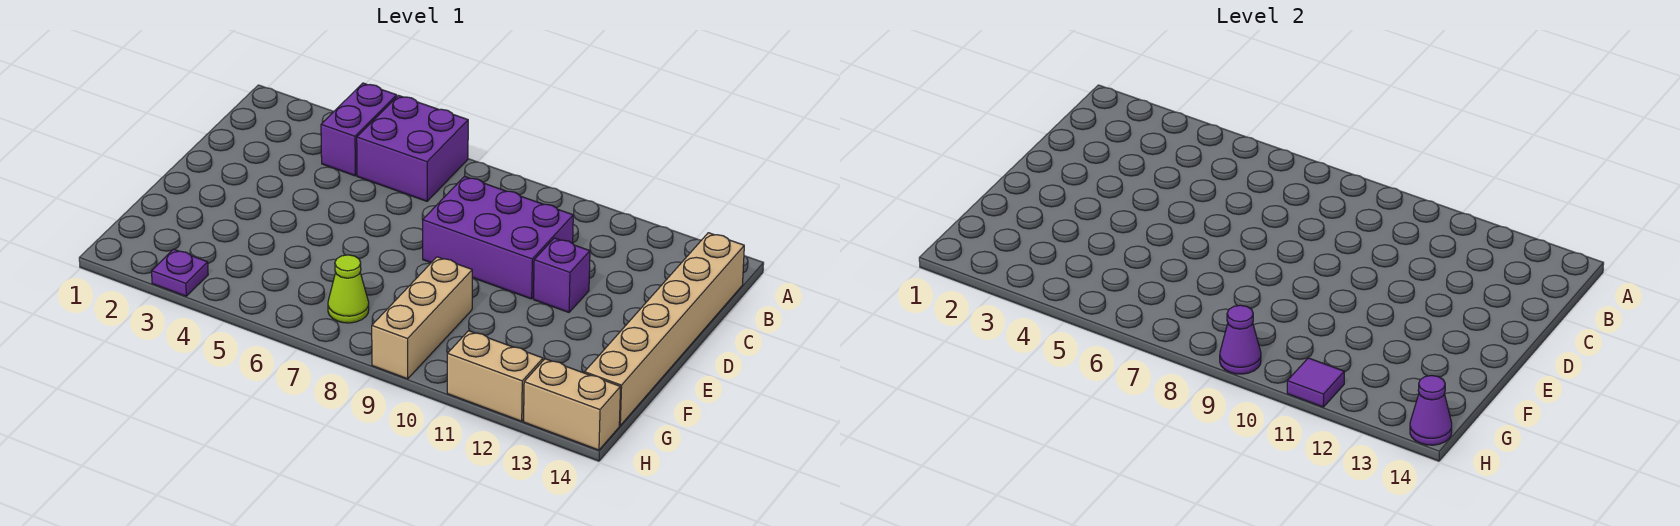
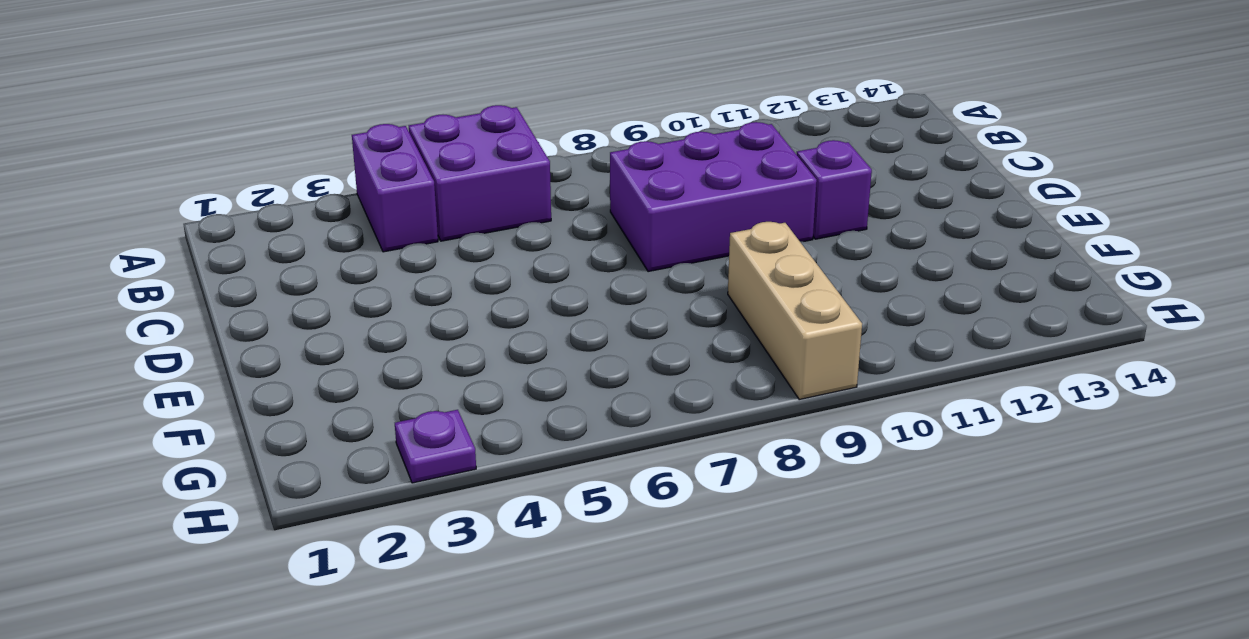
none -> tan 1x6 brick [585,233,744,425]
none -> lime 1x1 cone [328,255,369,323]
none -> tan 1x2 brick [447,331,543,421]

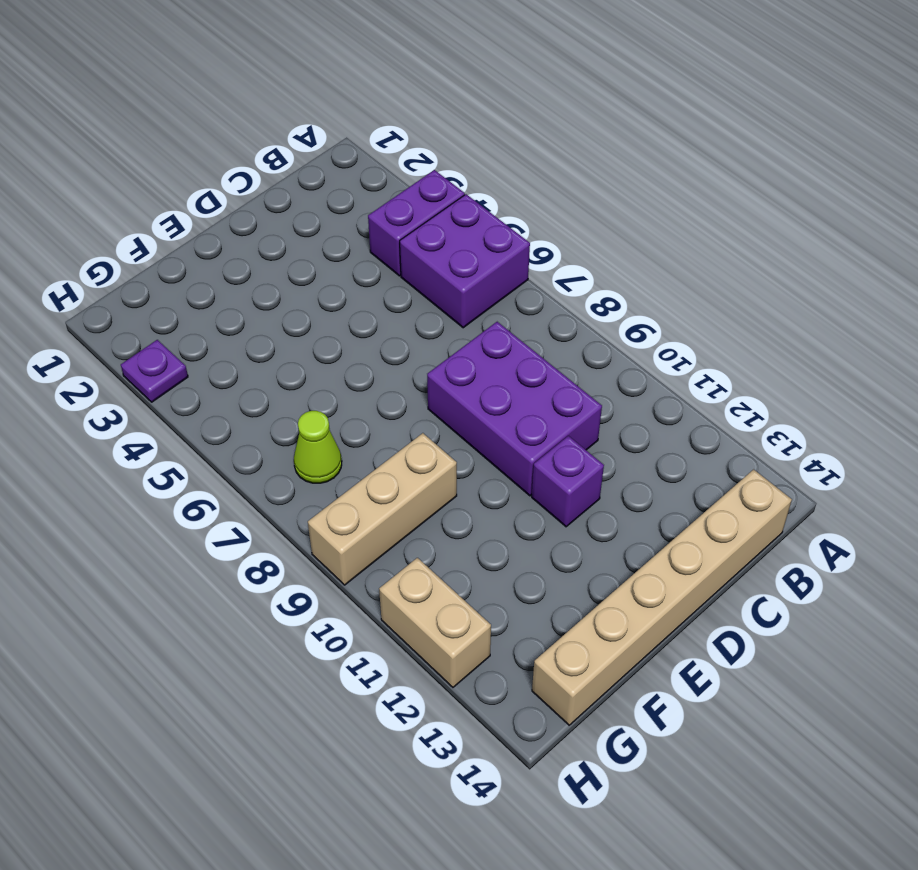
none -> tan 1x2 brick [524,359,621,450]
none -> purple 1x1 cone [1220,305,1261,374]
none -> purple 1x1 tile [1287,358,1344,407]

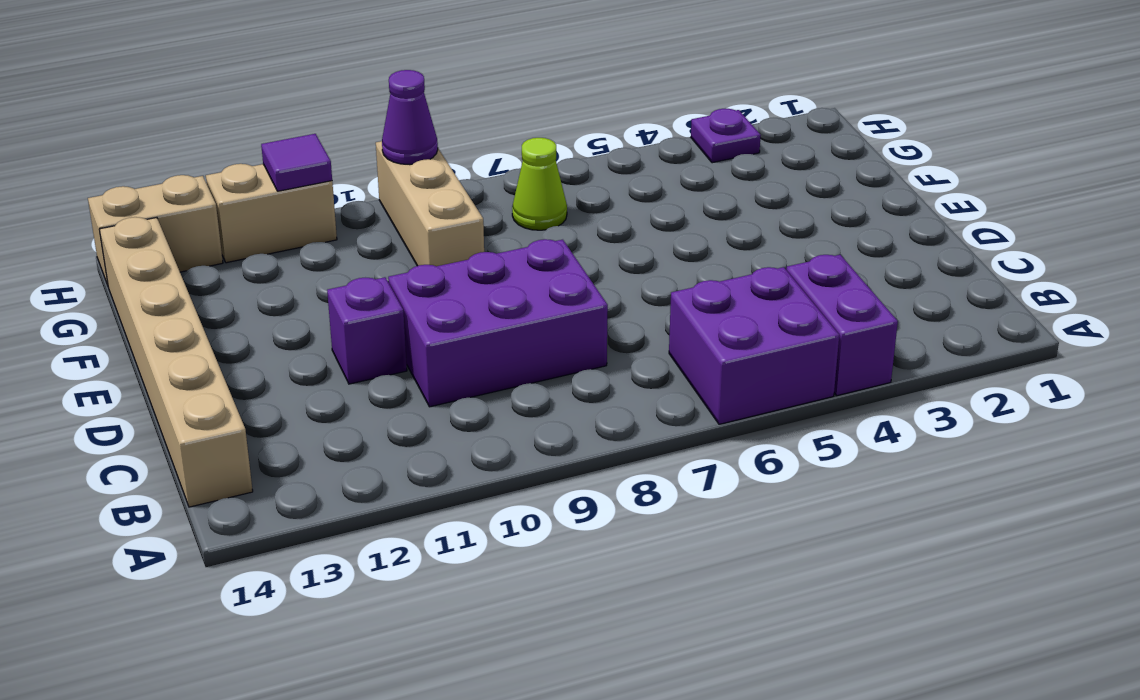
none -> purple 1x1 cone [1410,375,1452,445]

